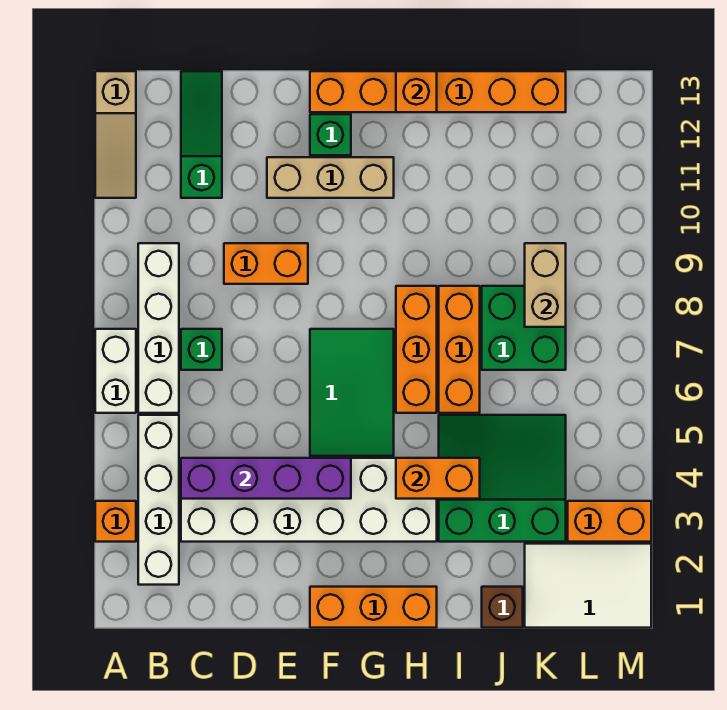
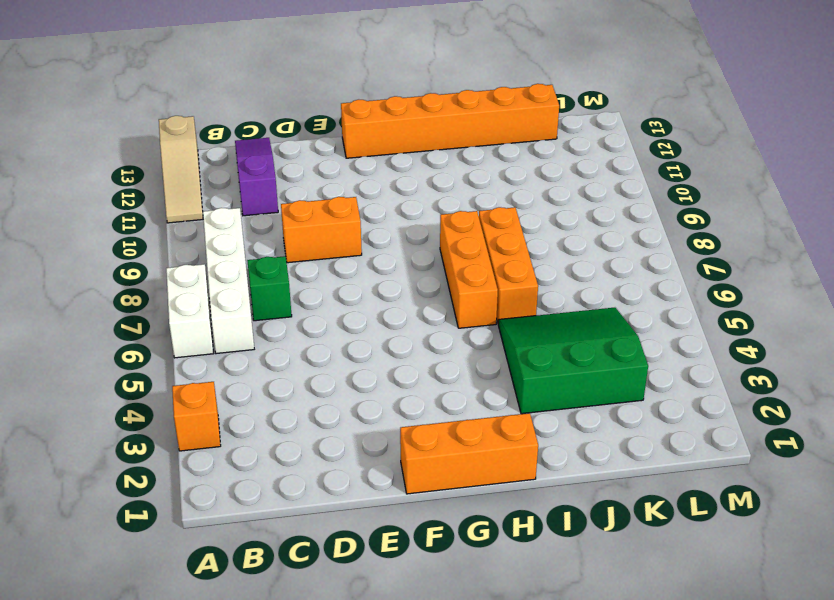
purple 1x3 slope [235,138,278,216] -> green 1x3 slope [181,71,222,198]
none -> white 1x4 brick [138,415,179,585]
none -> white 2x6 brick [181,458,437,542]
none -> tan 1x3 brick [267,157,394,198]

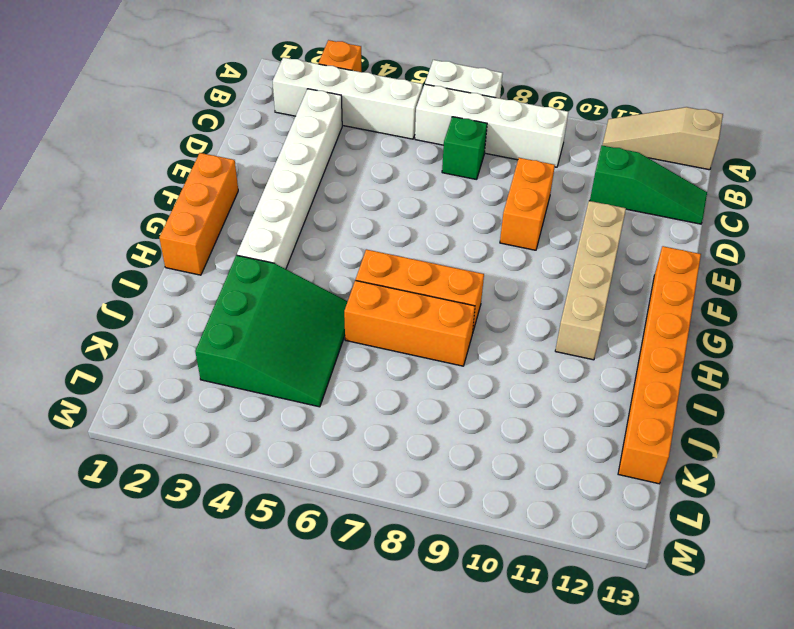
white 1x6 brick [237,89,342,269] -> white 2x6 brick [181,458,437,542]
tan 1x4 brick [555,201,626,360] -> tan 1x3 brick [267,157,394,198]
none -> green 2x3 tile [310,329,394,456]
none -> green 1x1 brick [310,114,351,155]
none -> brown 1x1 brick [482,587,523,628]

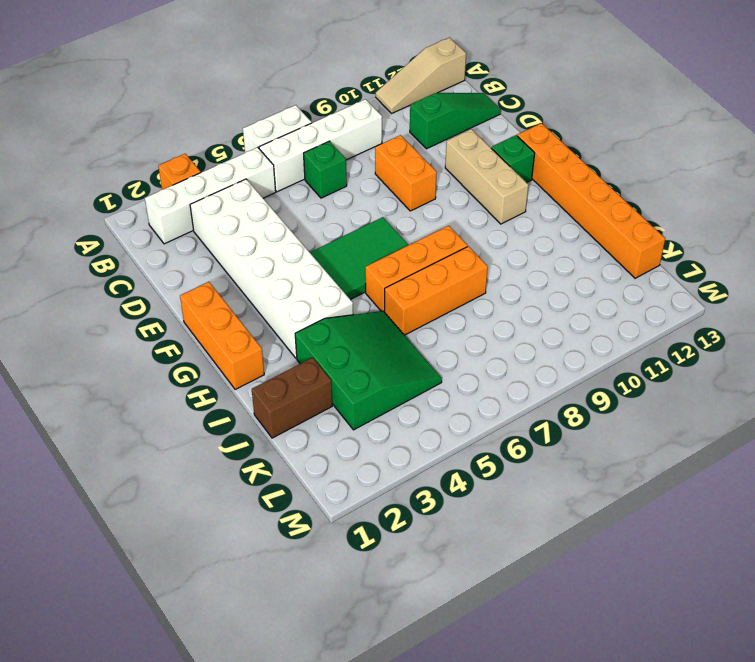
brown 1x2 brick [252,358,332,438] -> brown 1x1 brick [482,587,523,628]
none -> green 2x2 brick [482,286,566,370]
none -> white 2x3 tile [525,544,651,628]
none -> orange 1x2 brick [568,501,651,542]

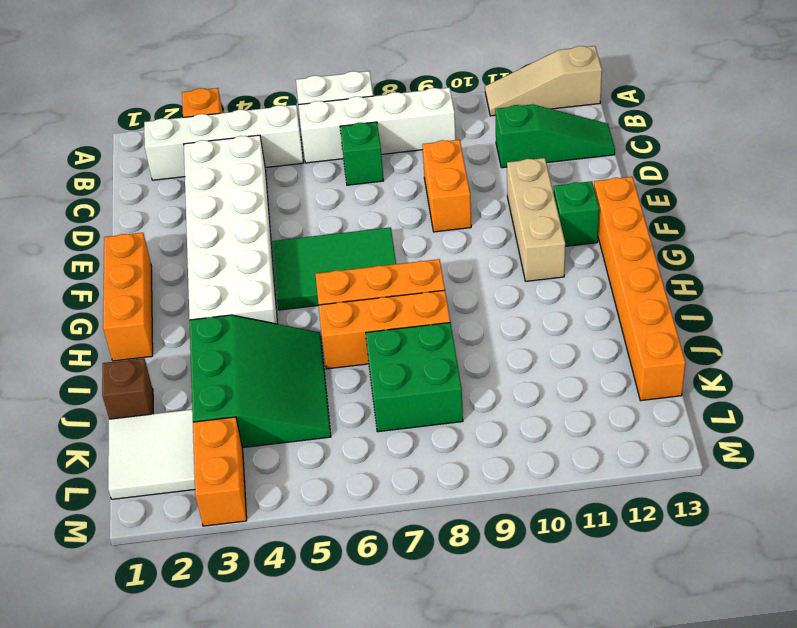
white 2x2 tile [108,410,195,499] -> white 2x3 tile [525,544,651,628]
none -> purple 1x4 brick [181,458,351,499]
none -> orange 1x2 brick [396,458,480,499]
none -> orange 1x1 brick [396,71,437,112]

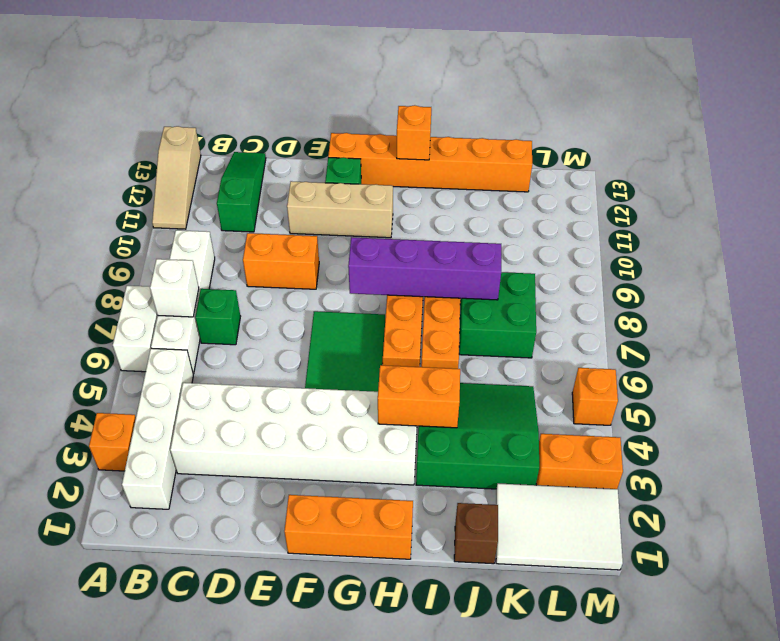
white 1x1 brick [150,259,199,317] -> none
purple 1x4 brick [348,237,501,300] -> purple 1x4 brick moved to [181,458,351,499]
orange 1x1 brick [572,368,618,425] -> none
none -> tan 1x2 brick [525,243,566,327]

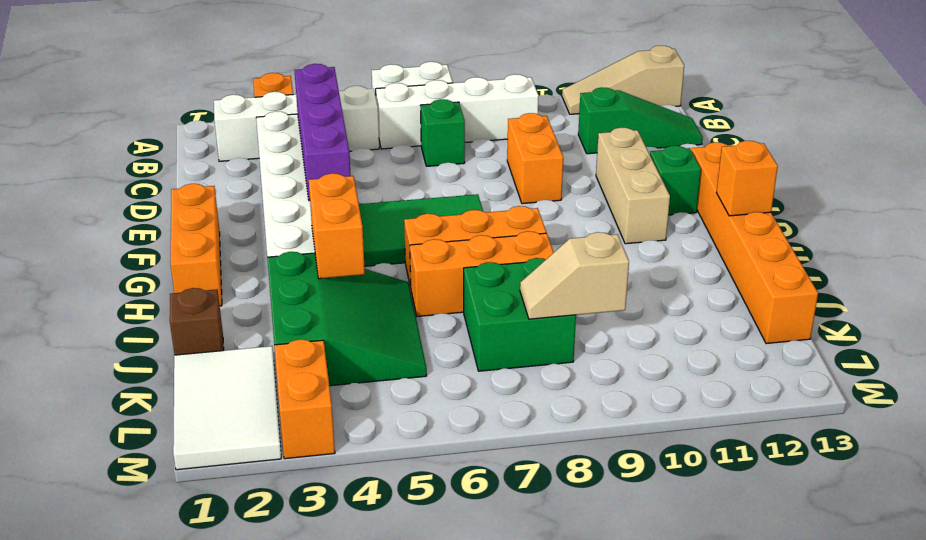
tan 1x2 slope [520,232,629,319] -> tan 1x2 brick [525,243,566,327]

